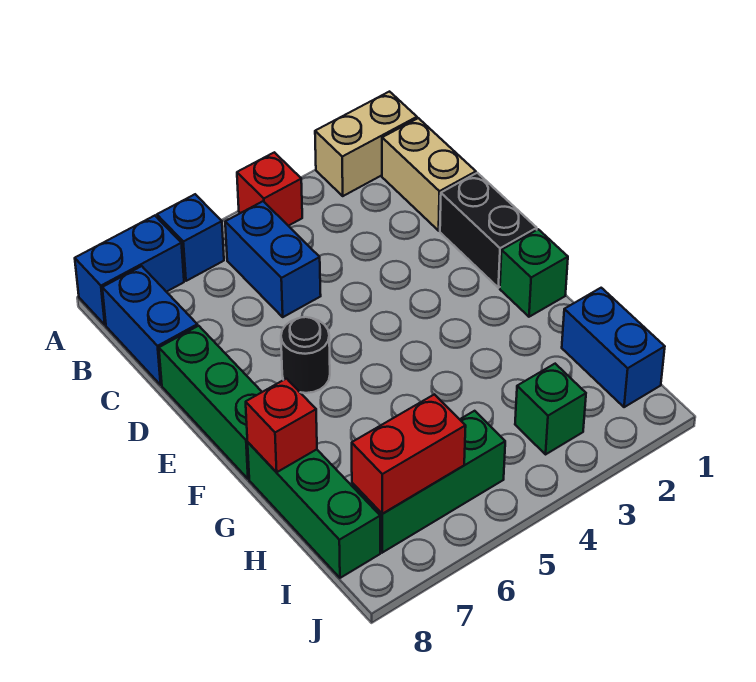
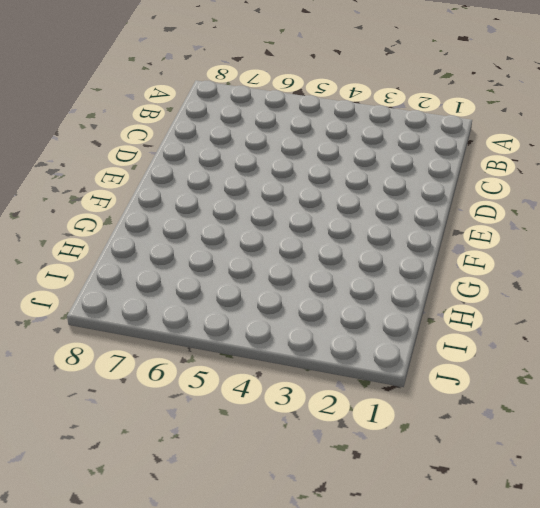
none -> tan 1x2 brick [315,92,417,196]
none -> red 1x1 brick [237,152,302,226]
none -> blue 1x1 brick [157,194,224,281]

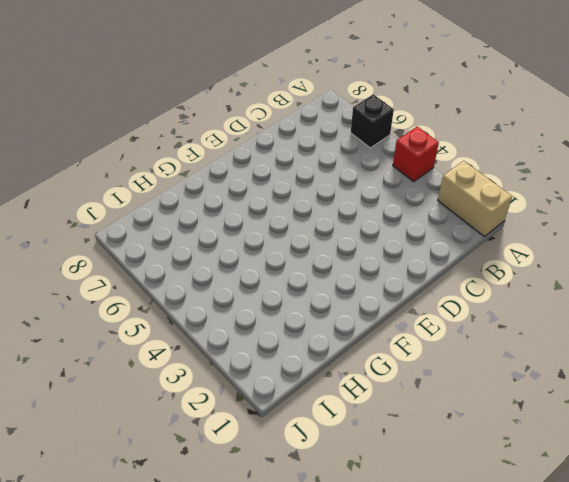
black 1x1 brick [351,94,394,148] -> blue 1x1 brick [157,194,224,281]
none -> blue 1x2 brick [75,216,184,325]
none -> tan 1x2 brick [382,118,476,231]
none -> blue 1x2 brick [225,201,321,317]

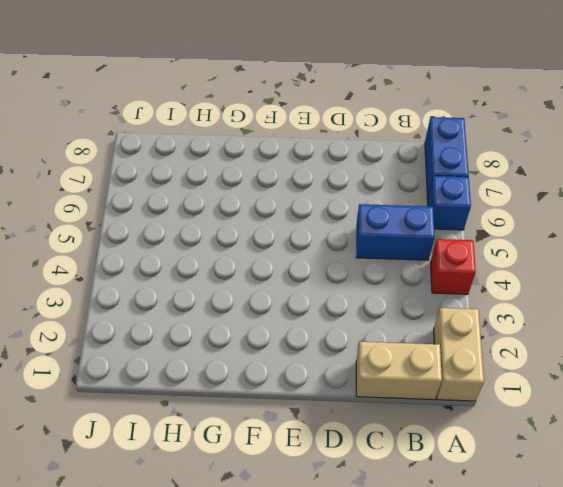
none -> blue 1x2 brick [102,266,197,385]
none -> black 1x2 brick [440,173,537,288]
none -> green 1x3 brick [159,326,262,479]

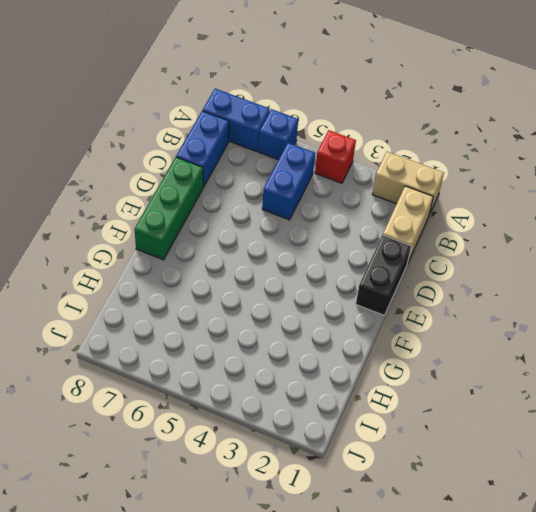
none -> black 1x1 round brick [281,317,330,393]
none -> green 1x1 brick [500,229,568,317]
none -> green 1x3 brick [248,443,380,578]

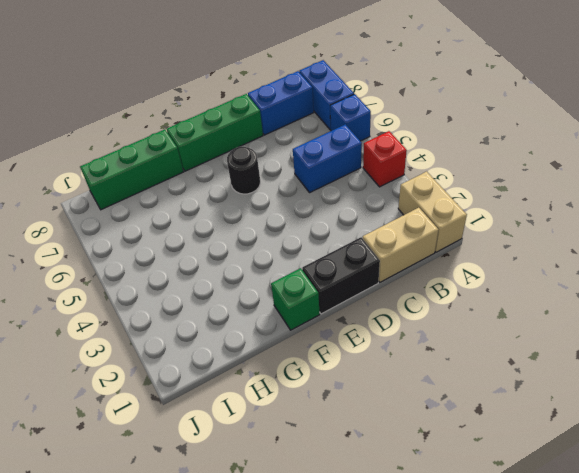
none -> blue 1x2 brick [562,288,665,407]
none -> green 1x1 brick [515,364,586,454]
none -> green 1x3 brick [352,411,505,553]

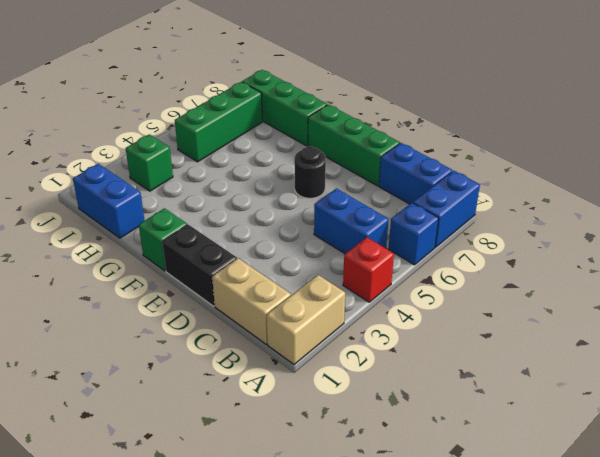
none -> red 1x1 brick [246,379,317,472]
none -> red 1x2 brick [352,394,466,514]

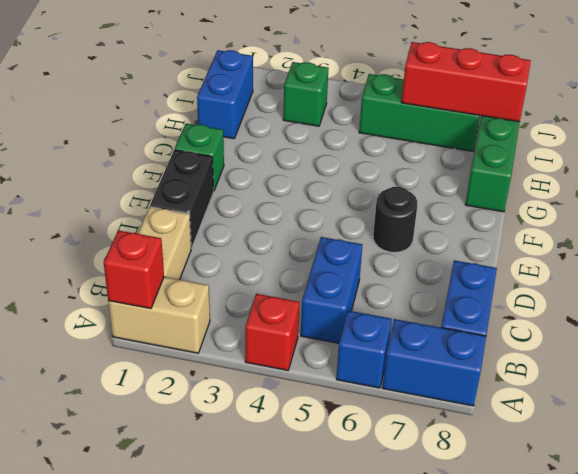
red 1x1 brick [104,230,164,309] -> red 1x1 brick moved to [246,379,317,472]
red 1x3 brick [401,42,531,122] -> red 1x2 brick [352,394,466,514]
none -> green 1x3 brick [159,326,262,479]

